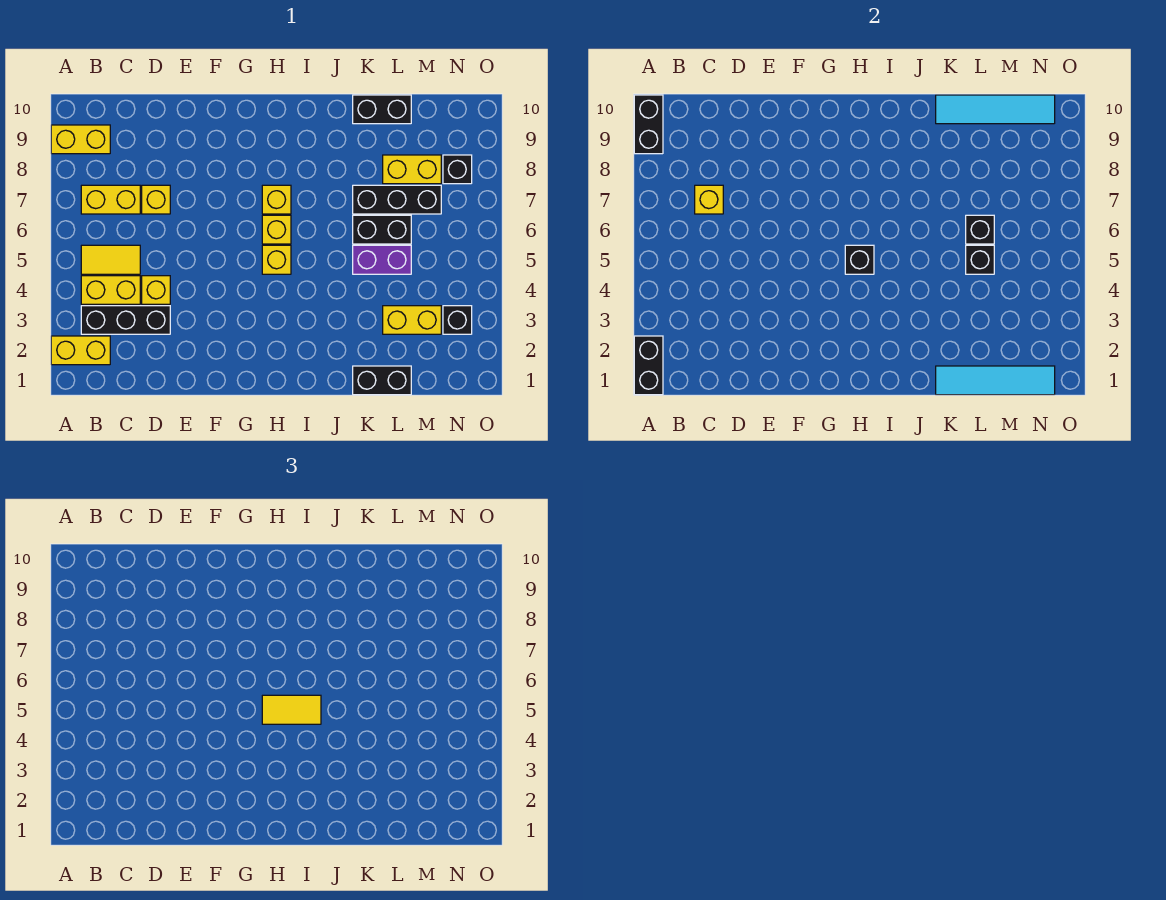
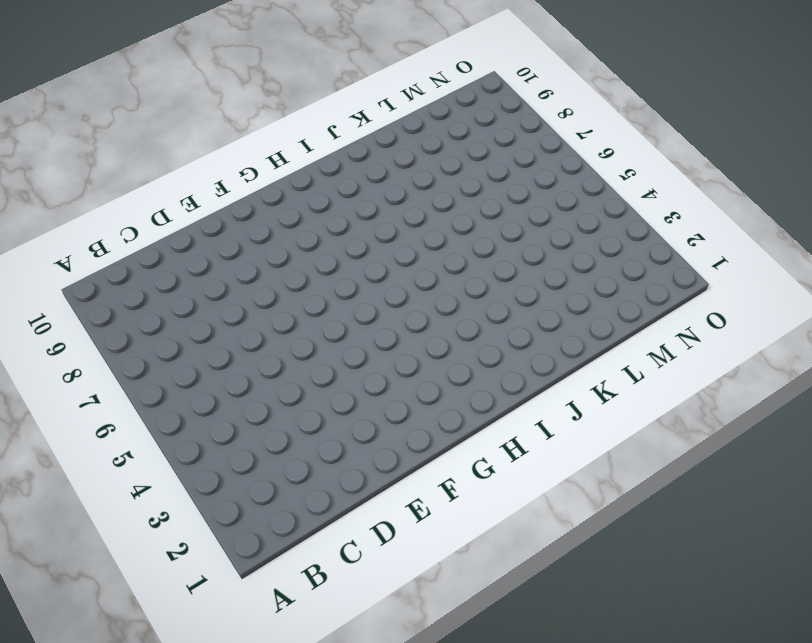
none -> yellow 1x2 brick [51,336,110,365]
none -> yellow 1x2 brick [51,125,110,154]
none -> black 1x3 brick [81,306,170,334]

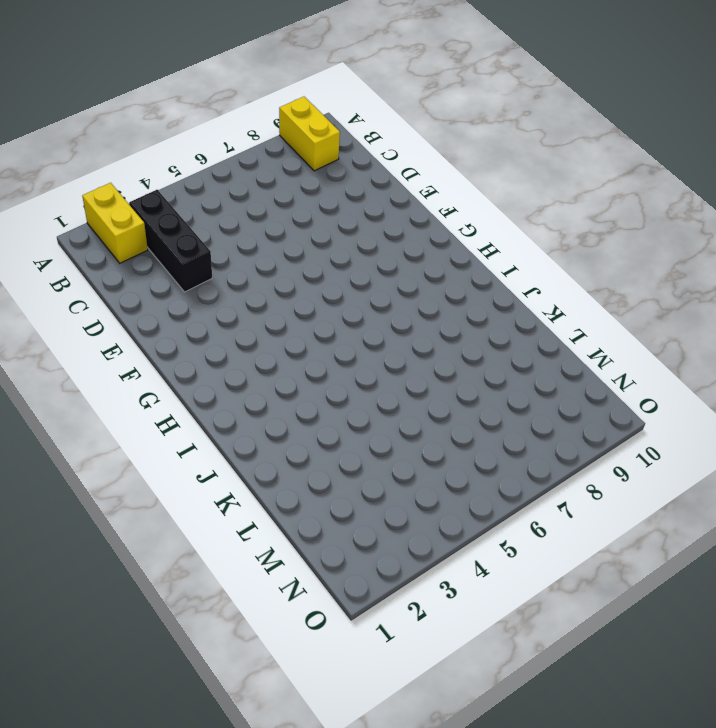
none -> yellow 1x2 brick [81,276,140,304]
none -> yellow 1x2 tile [81,245,140,274]
none -> yellow 1x2 brick [81,185,140,214]

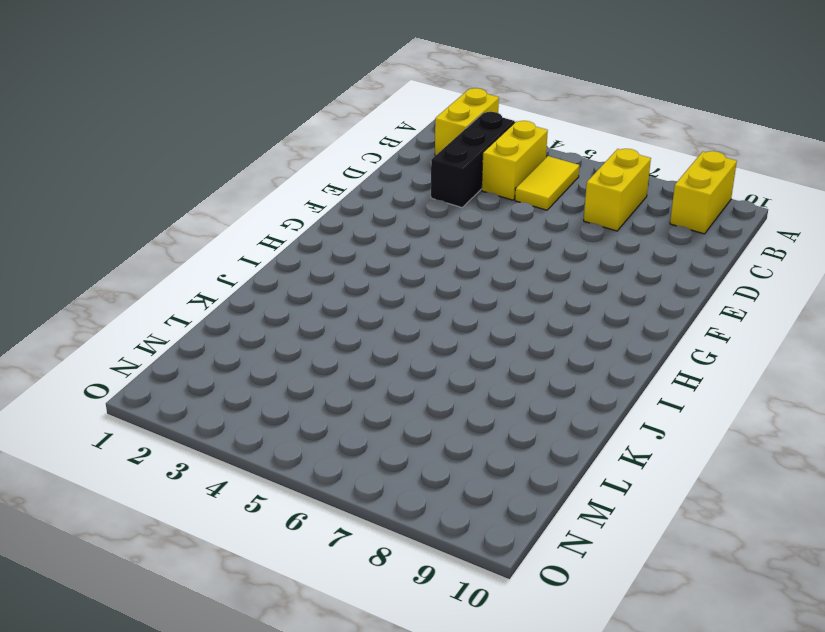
none -> yellow 1x1 brick [142,276,170,304]
none -> yellow 1x1 brick [142,185,170,214]
none -> yellow 1x1 brick [262,245,291,274]

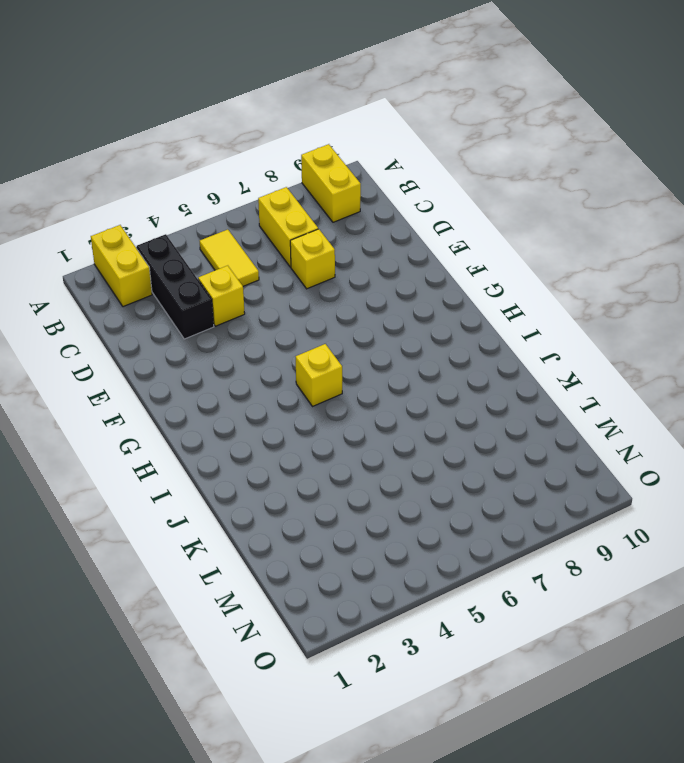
none -> yellow 1x2 brick [81,276,140,304]
none -> yellow 1x1 brick [262,215,291,244]
none -> yellow 1x1 brick [262,185,291,214]

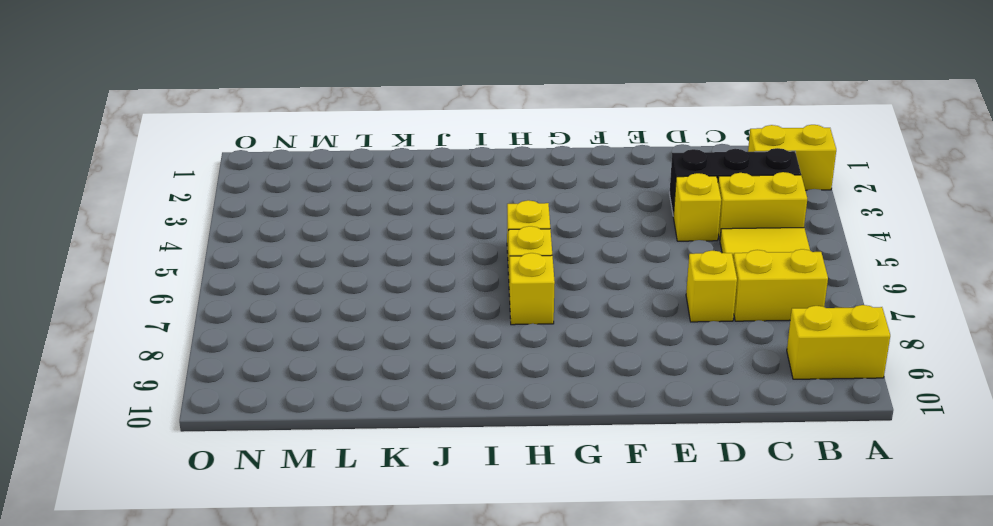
none -> black 1x2 brick [353,366,411,395]
none -> purple 1x2 brick [353,245,411,274]
none -> black 1x2 brick [353,215,411,244]

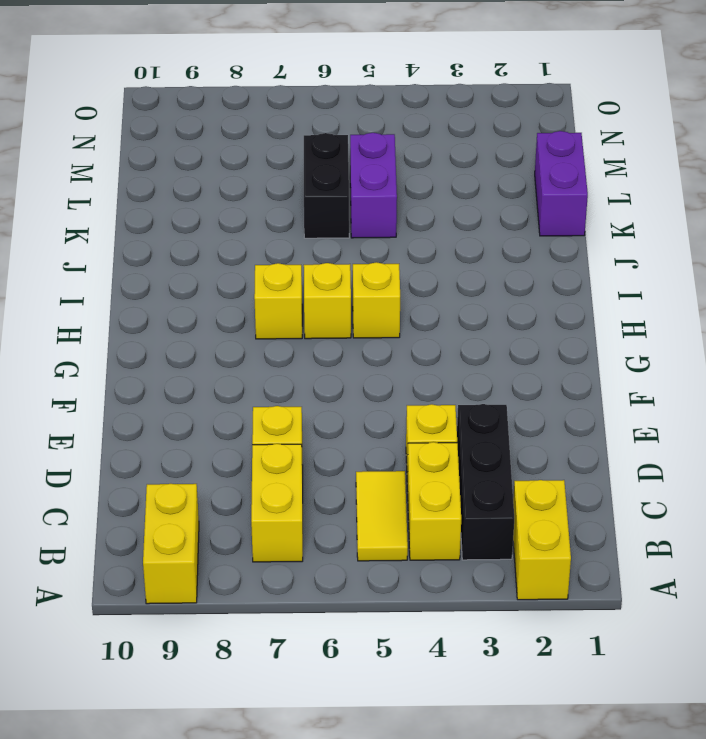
purple 1x2 brick [535,131,588,236] -> black 1x2 brick [353,366,411,395]
none -> black 1x3 brick [353,185,441,214]
none -> black 1x2 brick [353,95,411,124]
none -> yellow 1x2 brick [383,306,441,334]

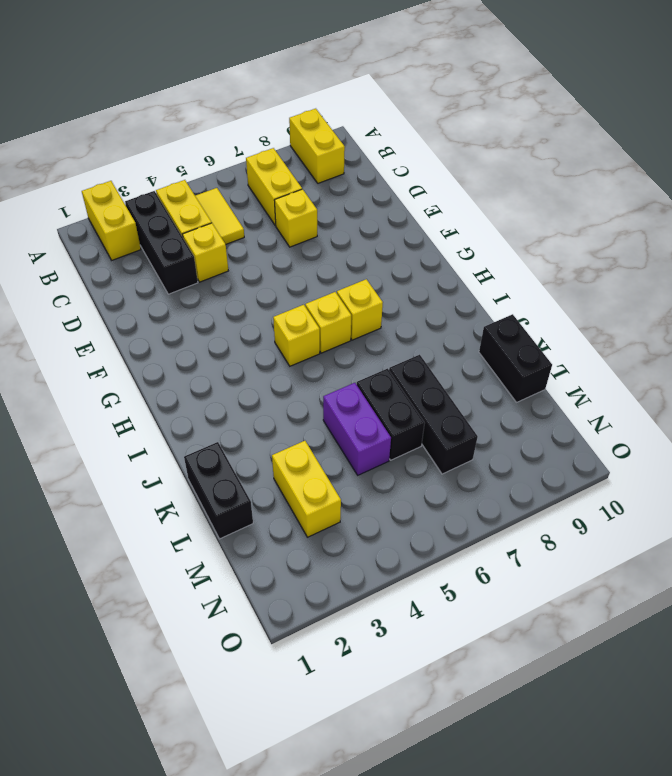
none -> yellow 1x2 brick [383,155,441,184]
none -> black 1x1 brick [443,306,472,334]
none -> black 1x1 brick [443,155,472,184]

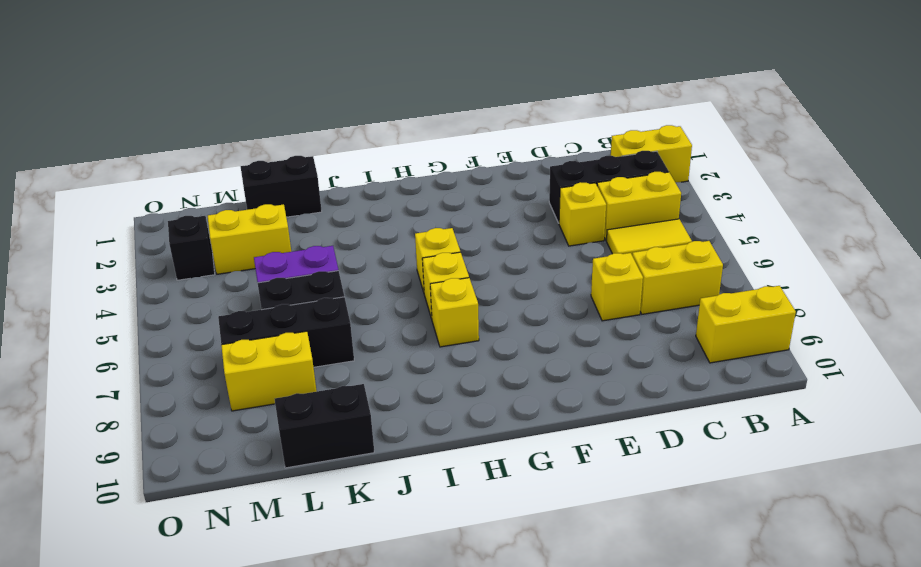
none -> black 1x1 brick [443,155,472,184]
none -> black 1x2 brick [634,336,663,395]
none -> black 1x2 brick [634,95,663,154]

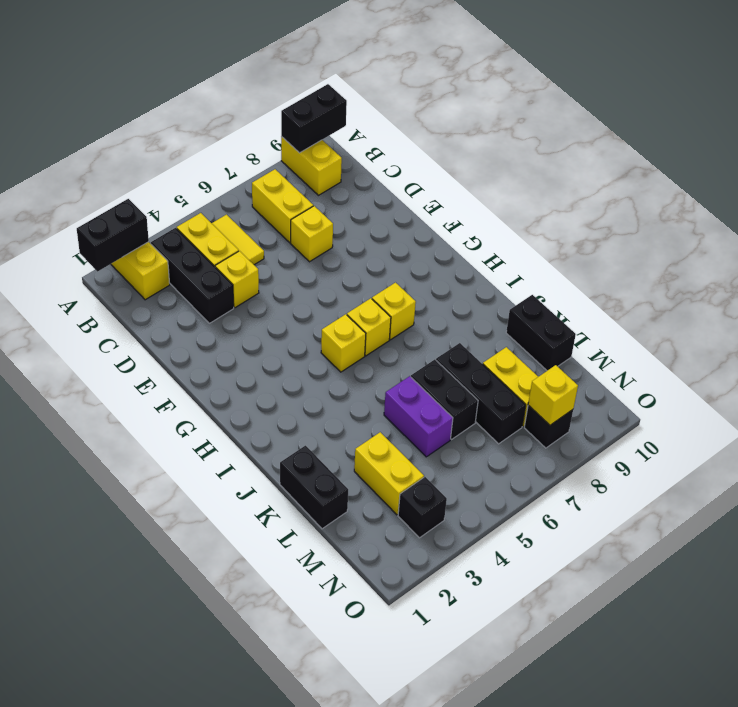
yellow 1x1 brick [528,365,578,425] -> yellow 1x1 brick moved to [695,185,723,214]
none -> black 1x1 brick [845,245,874,274]
none -> cyan 1x4 tile [936,366,1055,395]
none -> cyan 1x4 tile [936,95,1055,124]

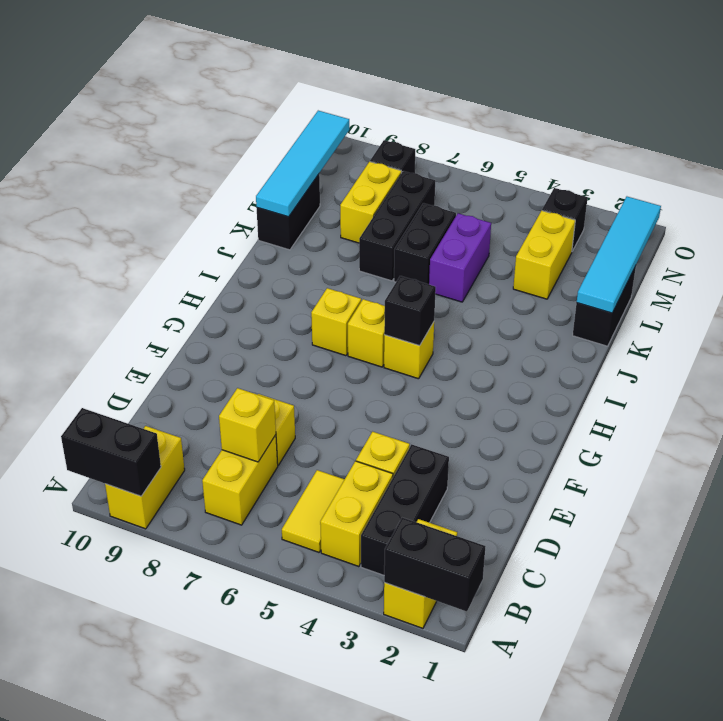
none -> black 1x1 brick [966,245,994,274]
none -> black 1x1 brick [966,215,994,244]
none -> yellow 1x2 tile [262,695,321,724]

